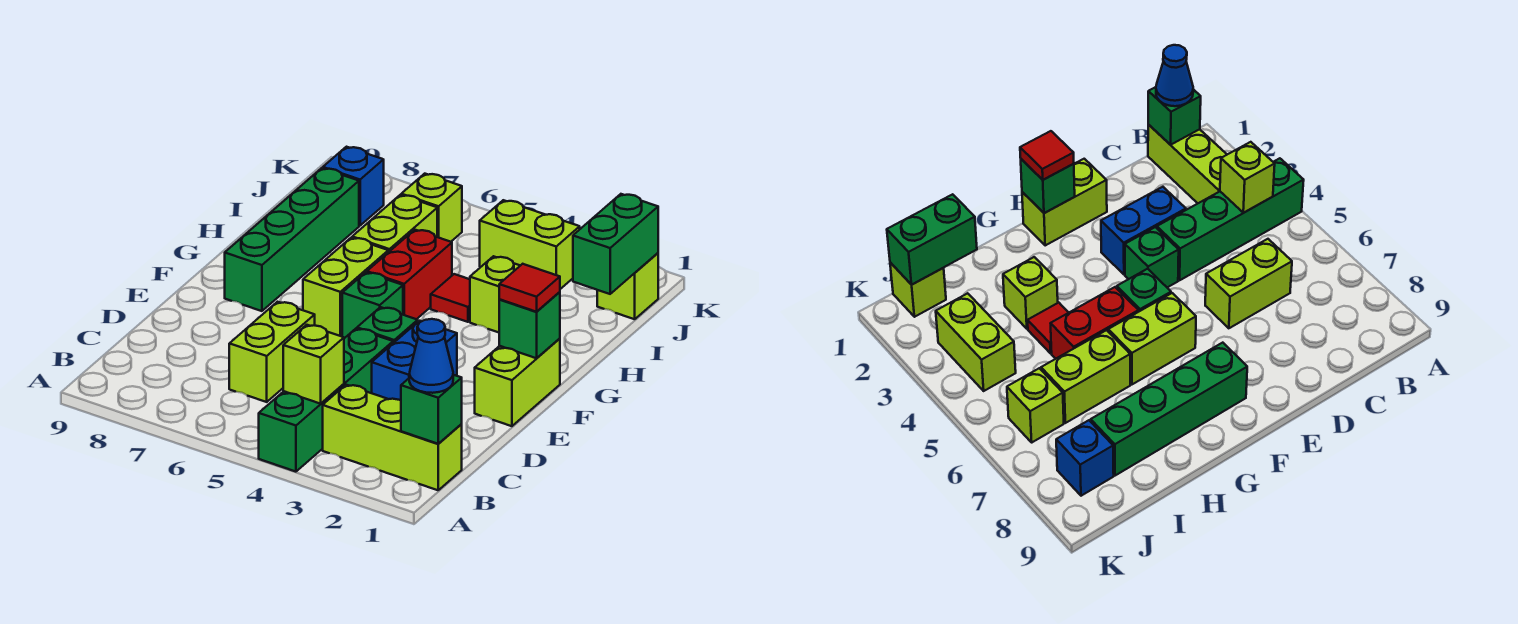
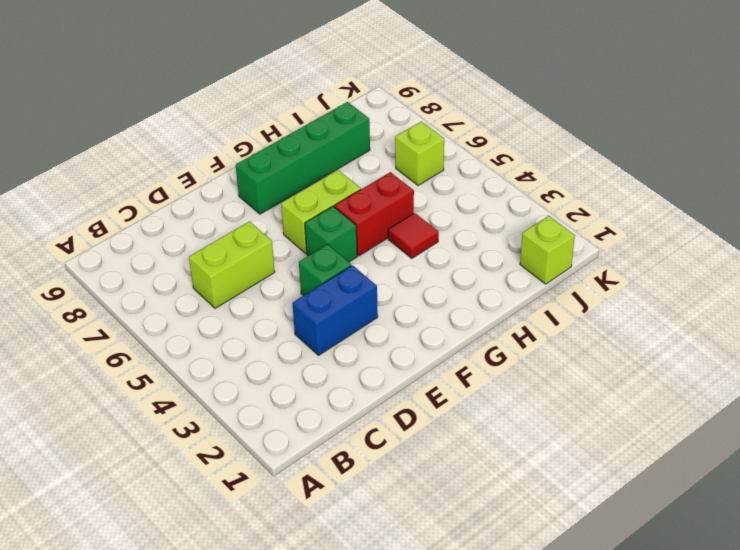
none -> green 1x4 brick [259,329,393,472]
none -> lime 1x3 brick [323,385,462,490]
none -> lime 1x2 brick [475,339,560,426]

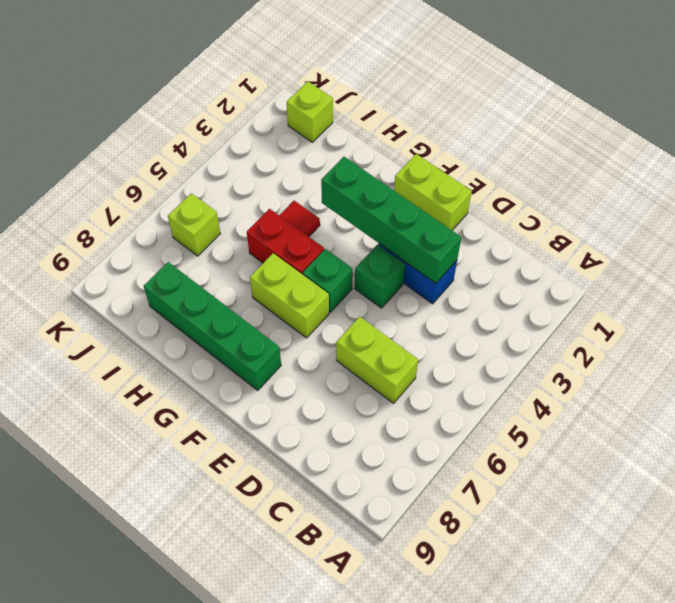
green 1x4 brick [321,157,461,283] -> green 1x4 brick moved to [259,329,393,472]
none -> lime 1x3 brick [323,385,462,490]
none -> lime 1x1 brick [470,256,520,332]
none -> lime 1x2 brick [352,195,437,252]

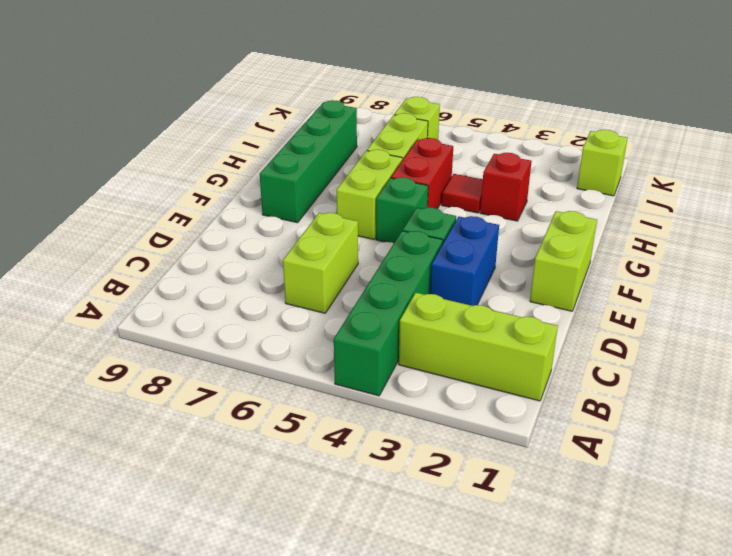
red 1x1 brick [480,153,531,221] -> lime 1x1 brick [470,256,520,332]
none -> lime 1x2 brick [480,200,580,289]
none -> blue 1x1 brick [323,147,384,226]
none -> green 1x1 brick [401,375,462,444]

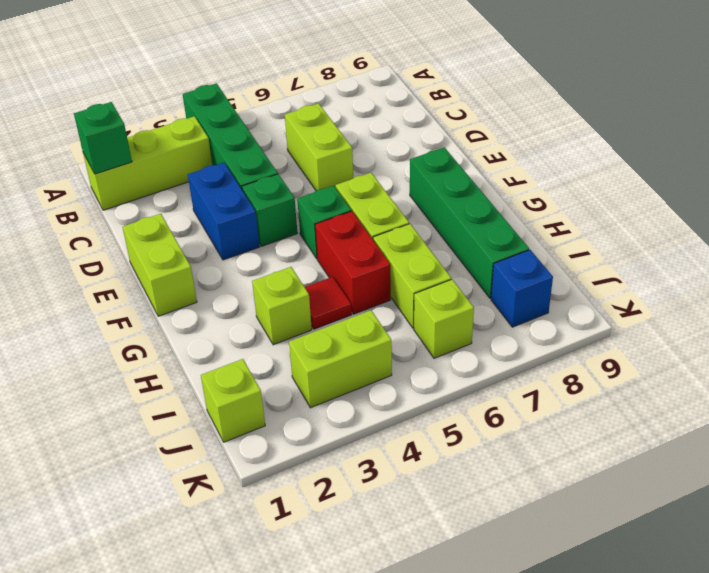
none -> lime 1x1 brick [283,325,344,404]
none -> green 1x1 brick [499,292,560,358]
none -> green 1x2 brick [573,194,658,294]

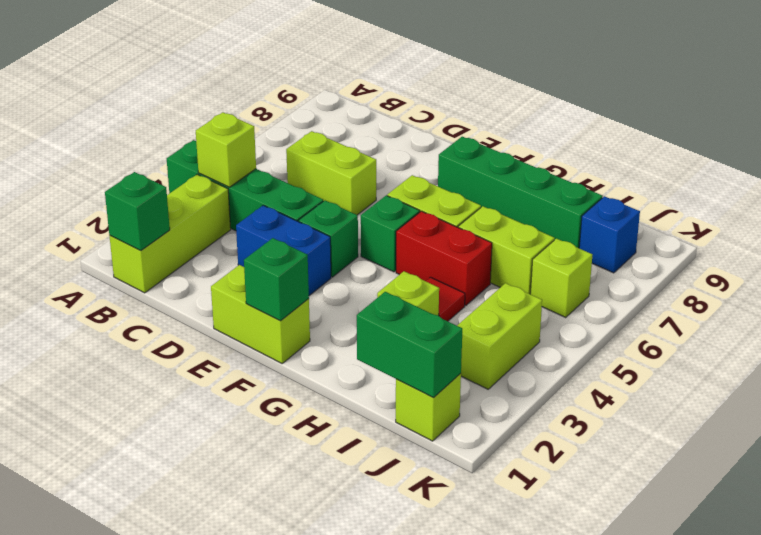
none -> blue 1x1 cone [409,319,453,393]
none -> red 1x1 tile [499,264,560,312]

